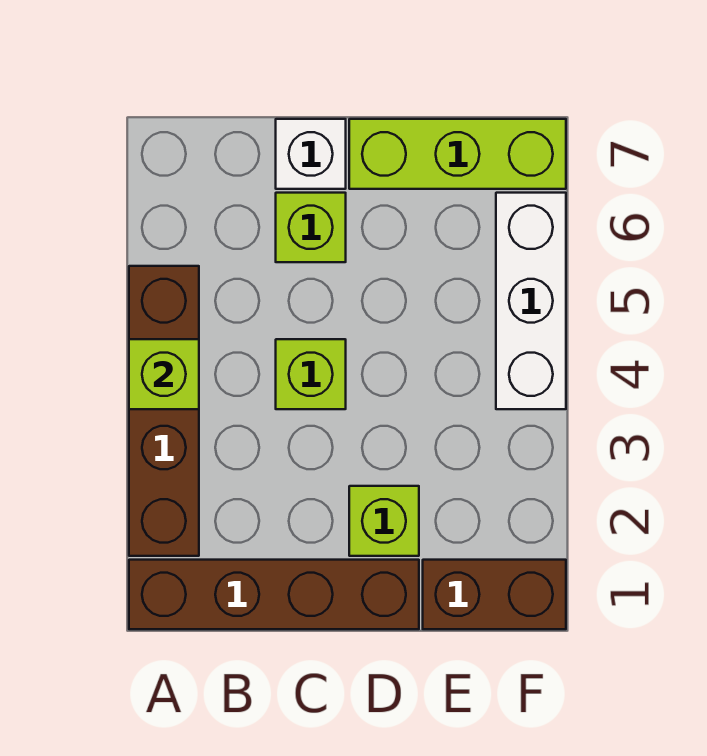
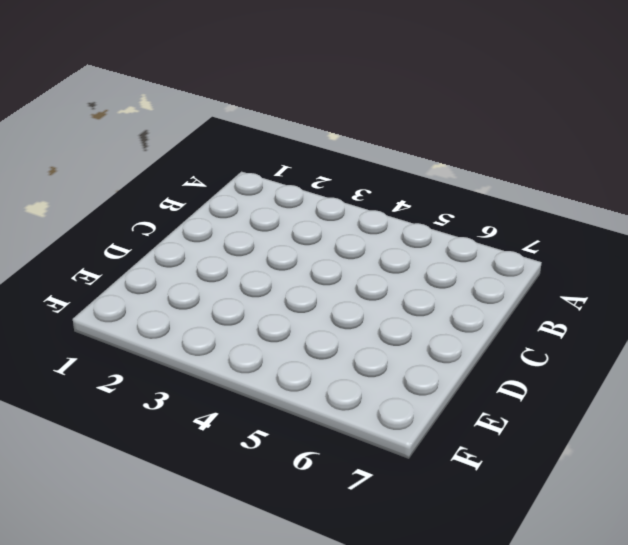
none -> brown 1x4 brick [129,560,419,629]
none -> brown 1x4 brick [129,266,199,556]

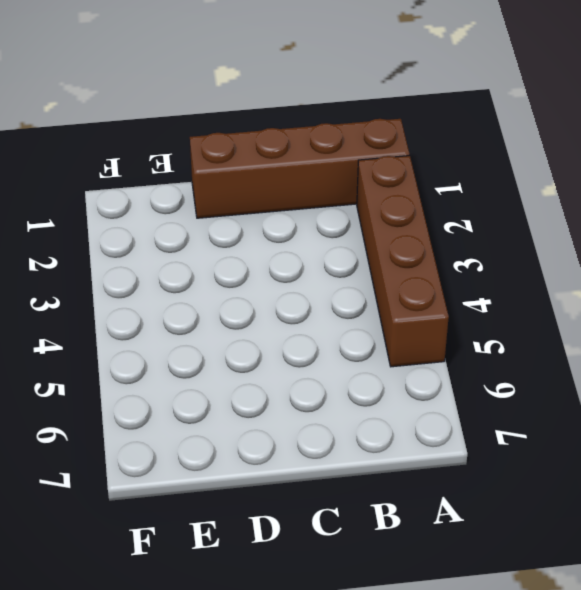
none -> lime 1x1 brick [276,339,346,409]
none -> lime 1x1 brick [276,193,346,262]

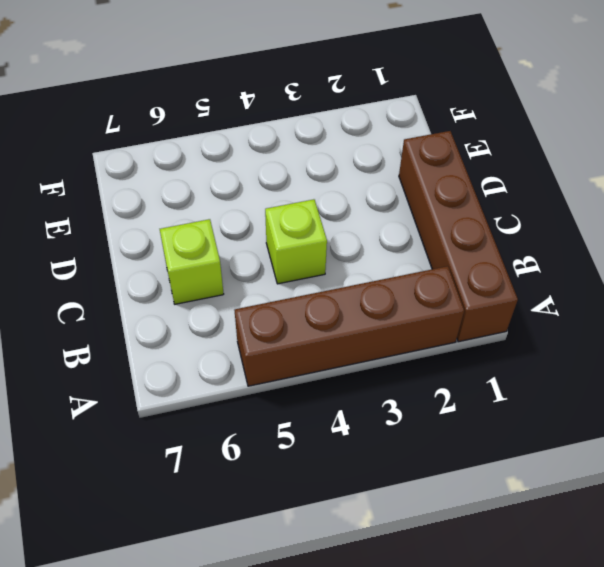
none -> white 1x1 brick [276,119,346,189]
none -> lime 1x1 brick [349,486,419,556]

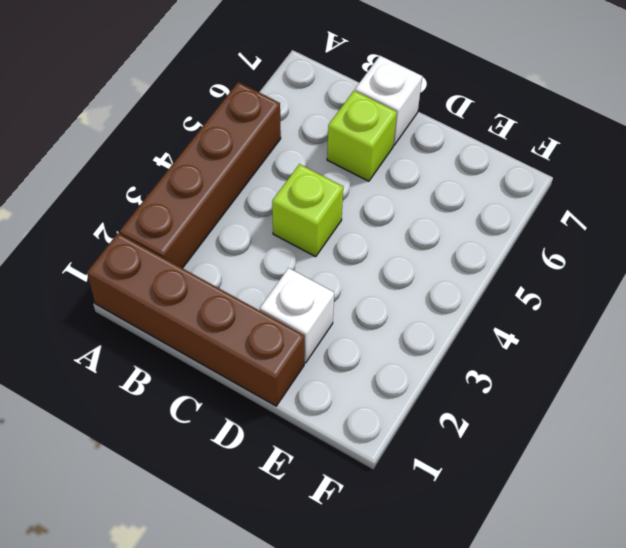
white 1x1 brick [260,268,334,363] -> lime 1x1 brick [349,486,419,556]
none -> lime 1x3 brick [349,119,566,189]
none -> brown 1x2 brick [423,560,566,629]

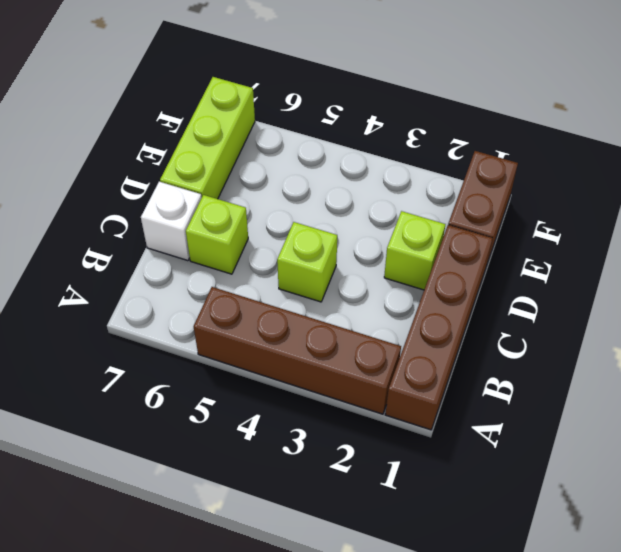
none -> white 1x3 brick [496,193,566,409]
none -> lime 1x1 brick [129,339,199,409]

